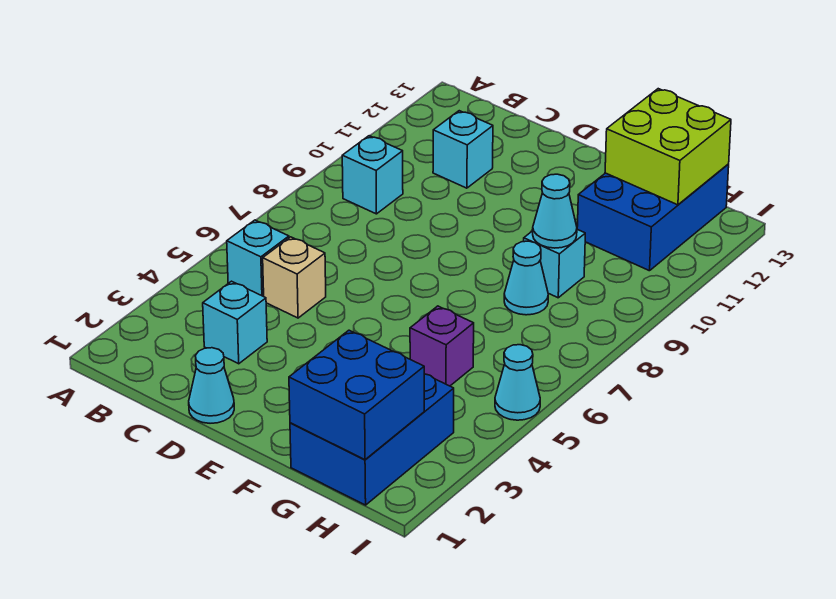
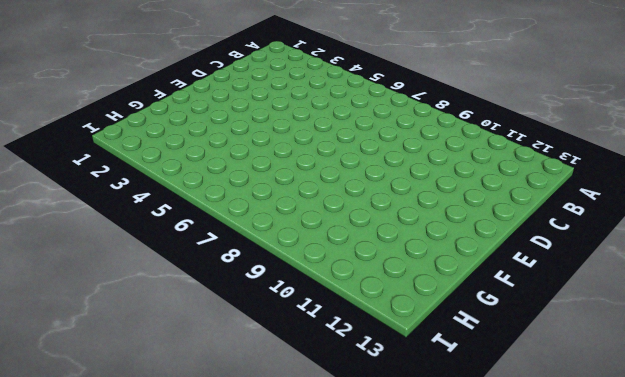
none -> cyan 1x1 brick [227,220,289,296]
none -> cyan 1x1 brick [342,136,403,214]
none -> cyan 1x1 brick [203,281,267,364]

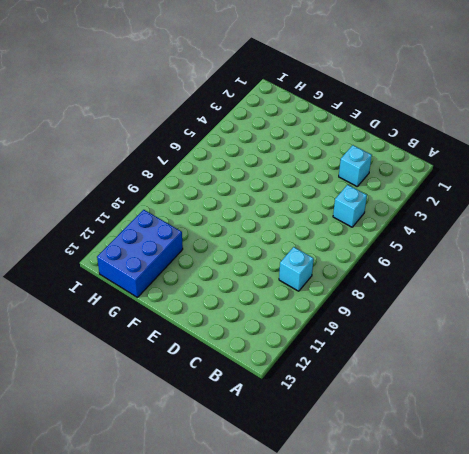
none -> tan 1x1 brick [263,237,326,318]
none -> cyan 1x1 brick [433,111,493,188]
none -> cyan 1x1 cone [189,348,234,423]

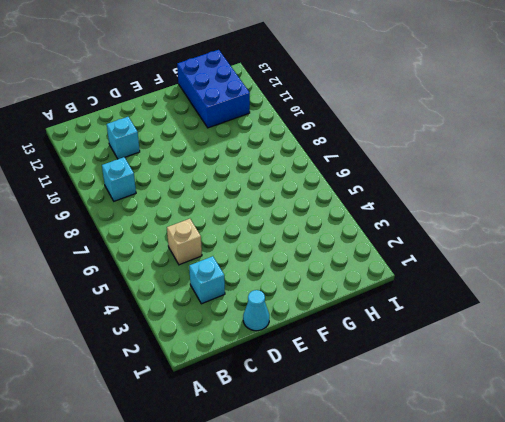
none -> cyan 1x1 brick [227,220,289,296]
none -> blue 2x3 brick [290,374,454,505]
none -> purple 1x1 brick [410,306,474,386]

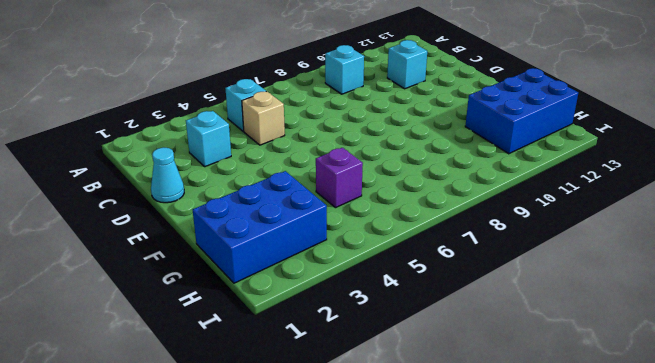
none -> cyan 1x1 cone [504,241,548,315]
none -> cyan 1x1 brick [524,229,585,298]
none -> cyan 1x1 cone [495,345,540,420]

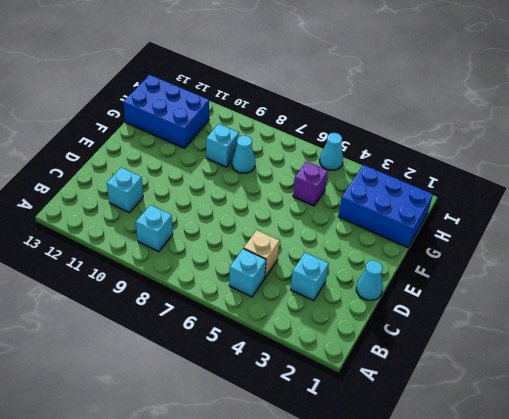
none -> blue 2x2 brick [289,330,424,460]
none -> cyan 1x1 cone [533,174,577,248]
none -> lime 2x2 brick [605,89,731,205]

